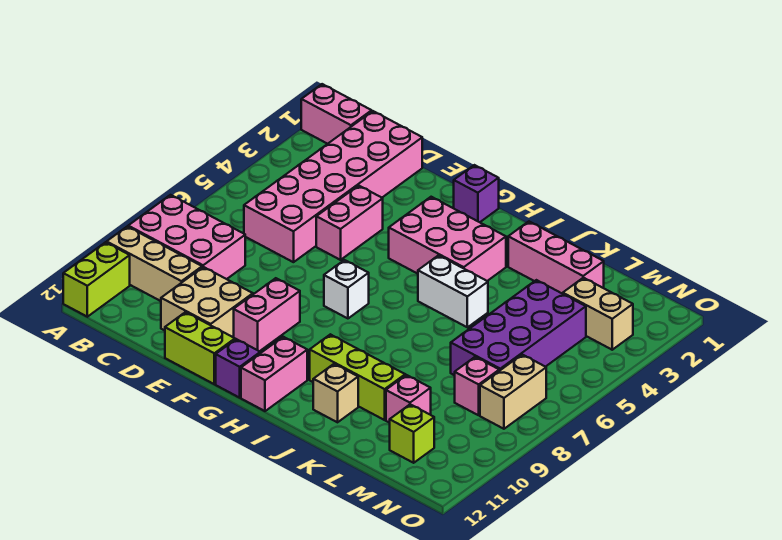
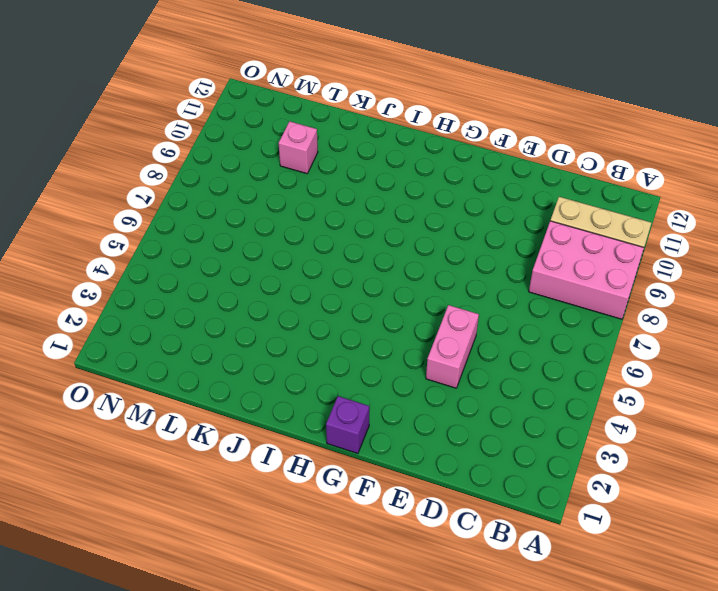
none -> pink 1x2 brick [301,84,372,144]
none -> lime 1x2 brick [63,242,130,317]
none -> pink 2x6 brick [244,111,422,262]

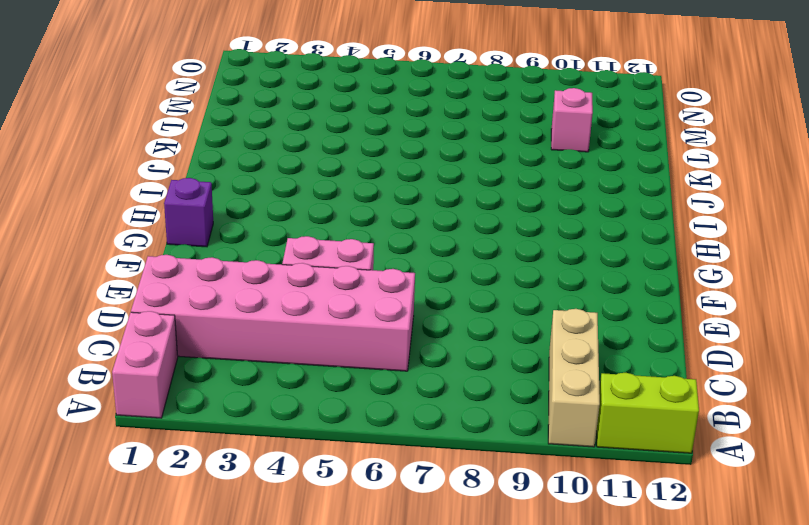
none -> pink 2x3 brick [128,195,245,279]
none -> tan 2x2 brick [161,267,253,337]
none -> lime 1x2 brick [165,312,235,384]

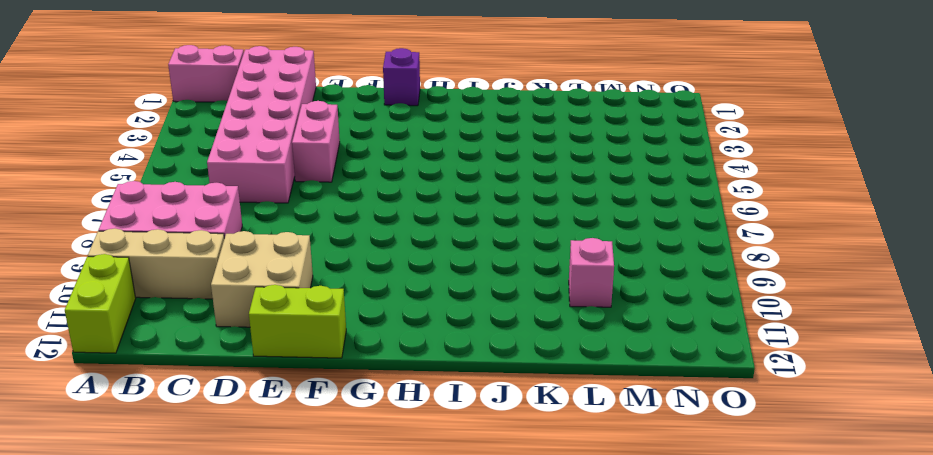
none -> pink 1x2 brick [234,278,300,351]
none -> pink 2x3 brick [389,197,506,281]
none -> white 1x1 brick [324,260,369,318]

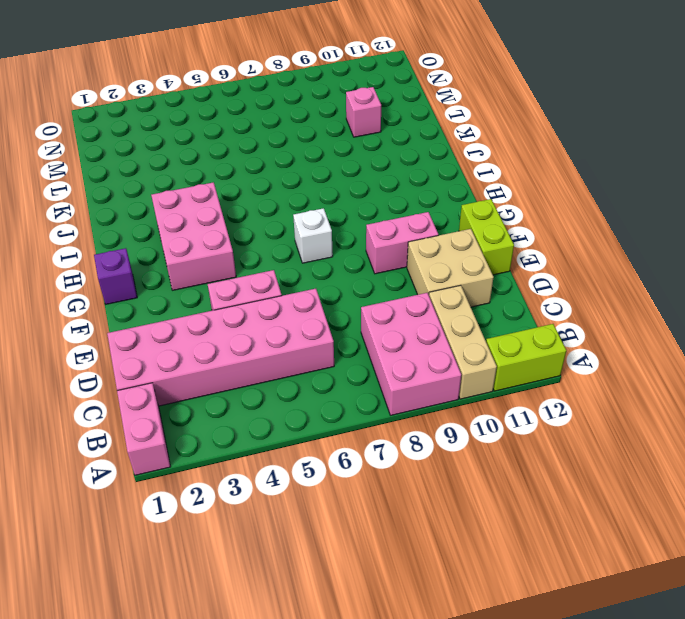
none -> purple 1x1 brick [216,339,260,398]
none -> pink 1x2 brick [241,337,307,411]
none -> white 1x2 brick [418,255,488,327]

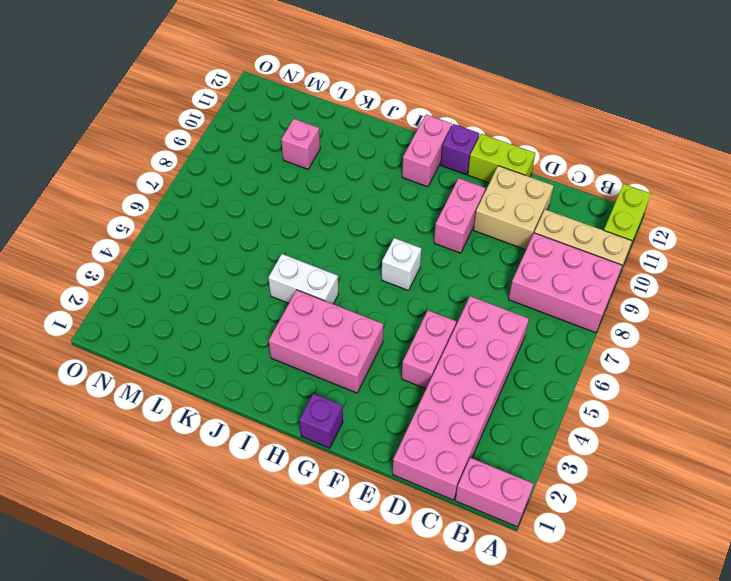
none -> lime 1x3 brick [310,334,405,420]
none -> pink 1x3 brick [508,222,604,294]
none -> tan 1x1 brick [313,364,358,422]

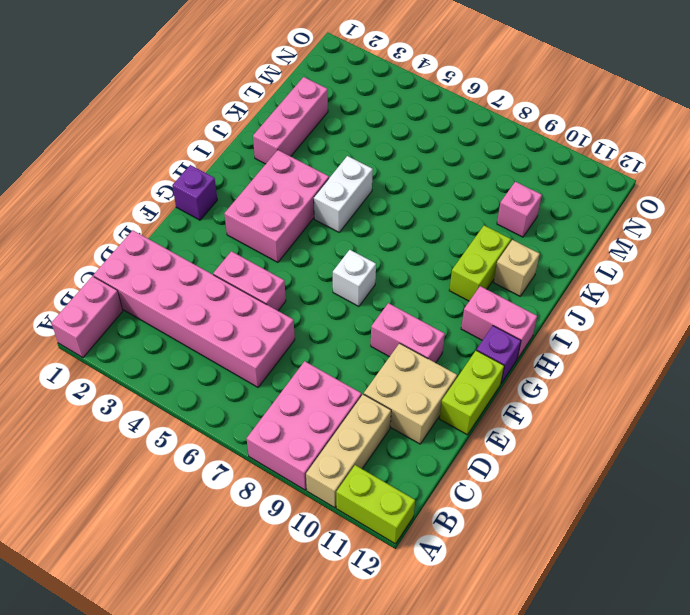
lime 1x2 brick [449,226,511,301] -> lime 1x3 brick [310,334,405,420]
none -> purple 2x4 brick [451,280,586,375]
none -> tan 1x2 brick [563,278,633,350]
none -> pink 1x1 brick [455,357,499,415]

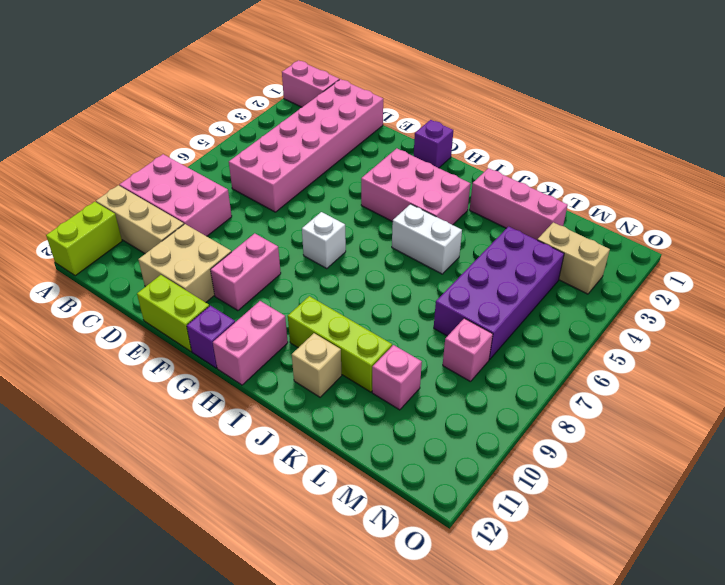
none -> pink 1x2 brick [316,185,383,260]
none -> lime 1x1 brick [390,404,434,463]
none -> tan 1x2 brick [480,355,546,429]

